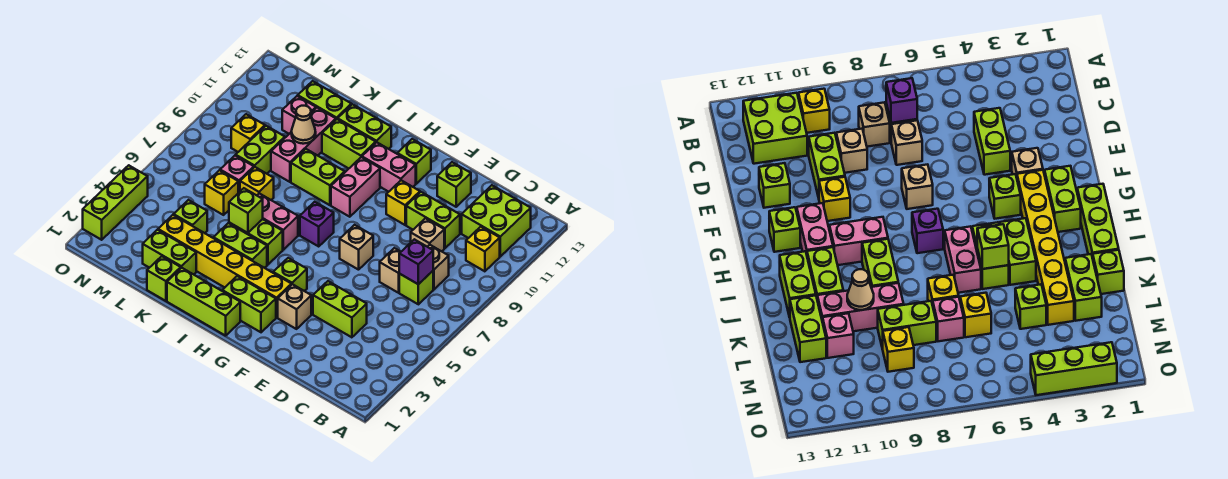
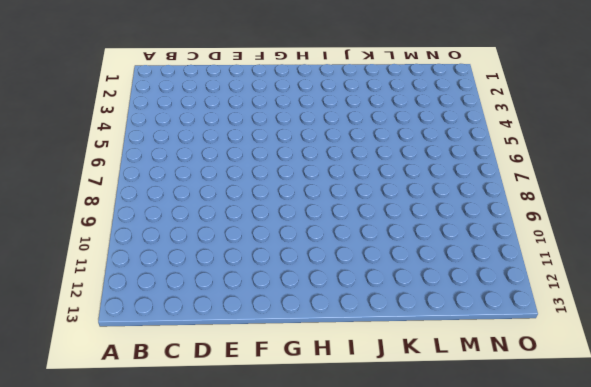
none -> yellow 1x1 brick [466,227,500,271]
none -> lime 2x2 brick [462,185,531,256]
none -> lime 1x1 brick [399,271,433,304]
none -> tan 1x1 brick [428,245,449,289]

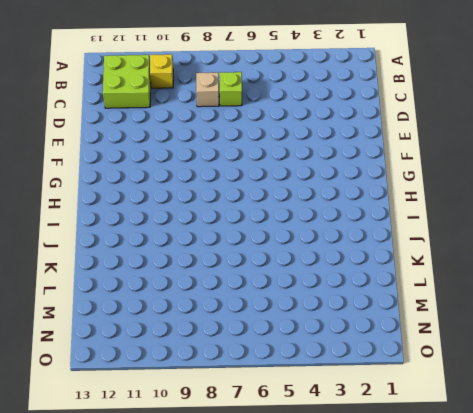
none -> lime 1x2 brick [313,281,367,337]
none -> tan 1x1 brick [380,248,401,293]
none -> tan 1x1 brick [411,218,444,251]
none -> lime 1x2 brick [406,192,460,248]

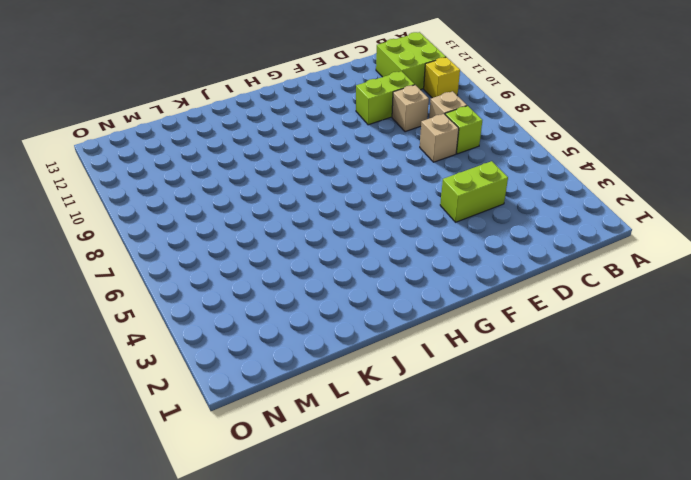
none -> lime 1x1 brick [437,162,471,207]
none -> tan 1x1 brick [278,284,311,329]
none -> tan 1x1 brick [340,225,373,270]
none -> yellow 1x1 brick [386,180,420,225]

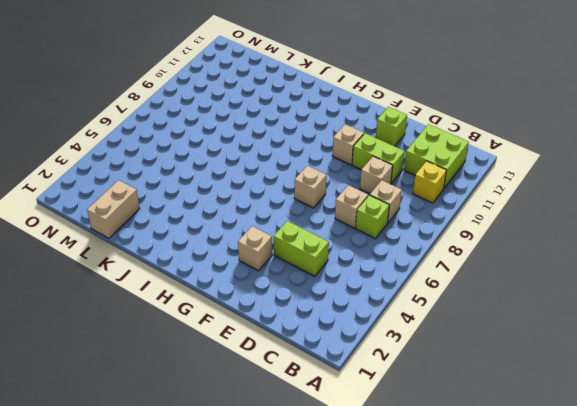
tan 1x1 brick [332,124,364,165] -> yellow 1x1 brick [386,180,420,225]
tan 1x2 brick [87,180,140,238] -> lime 1x2 brick [143,230,196,274]
none -> lime 1x2 brick [222,276,276,332]
none -> yellow 1x6 brick [158,215,291,317]
none -> lime 1x1 brick [273,258,307,291]
none -> pink 1x2 brick [362,142,416,192]

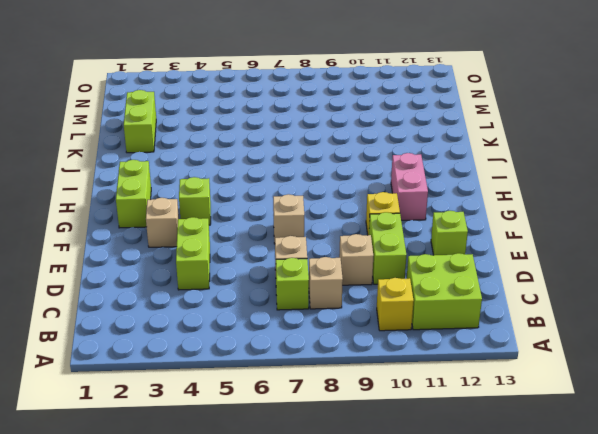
none -> yellow 1x6 brick [158,215,291,317]
none -> lime 1x1 brick [397,139,431,184]
none -> lime 1x3 brick [167,268,240,336]
none -> purple 1x1 brick [300,202,334,246]

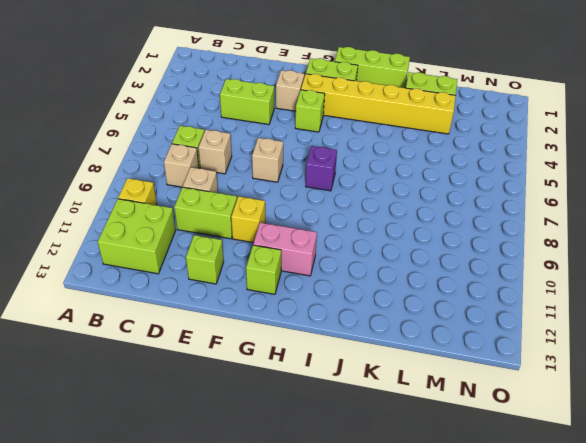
none -> pink 1x2 brick [331,157,380,217]
none -> lime 1x2 brick [213,223,267,268]
none -> lime 1x2 brick [229,219,283,265]
none -> pink 1x2 brick [257,193,298,250]

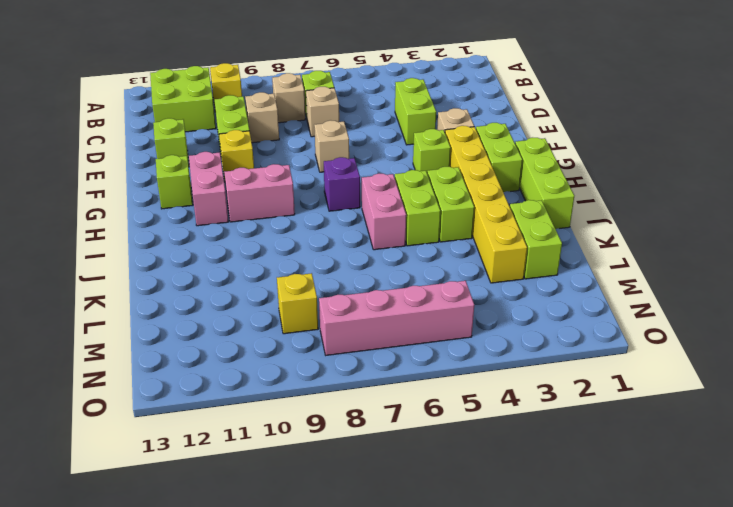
pink 1x4 brick [319,281,474,355] -> none
none -> lime 1x2 brick [291,149,345,205]
none -> lime 1x2 brick [322,119,376,168]
none -> lime 1x2 brick [338,104,391,149]
none -> lime 1x1 brick [147,256,181,301]

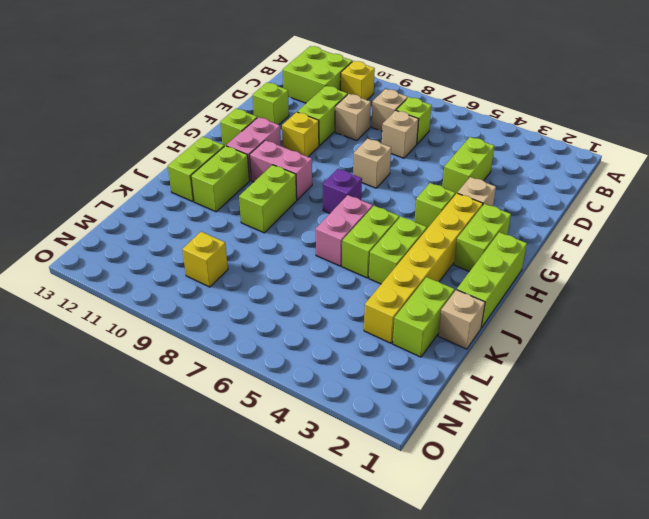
tan 1x1 brick [438,290,485,349] -> lime 1x1 brick [147,256,181,301]
none -> yellow 1x1 brick [240,167,274,200]
none -> pink 1x3 brick [271,108,336,182]
none -> lime 1x2 brick [298,81,351,119]
none -> lime 1x1 brick [174,200,207,233]

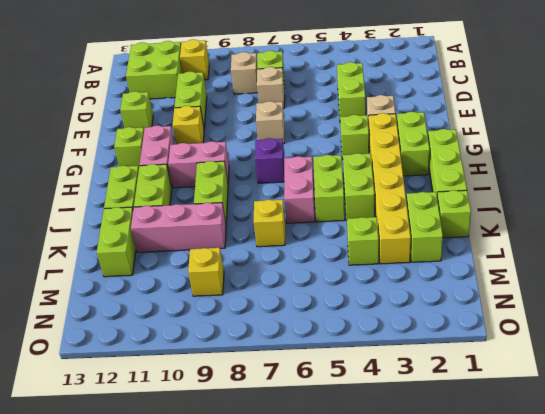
none -> tan 1x1 brick [411,218,444,251]
none -> yellow 1x1 brick [205,170,238,215]
none -> pink 1x1 brick [220,155,254,193]
none -> lime 1x2 brick [236,126,285,174]

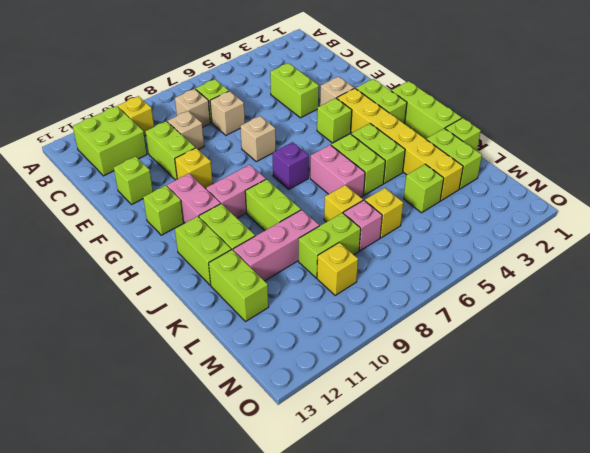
none -> pink 1x1 brick [282,96,316,134]
none -> lime 1x3 brick [83,165,148,240]
none -> purple 1x1 brick [399,239,433,284]
none -> lime 1x1 brick [229,188,263,233]

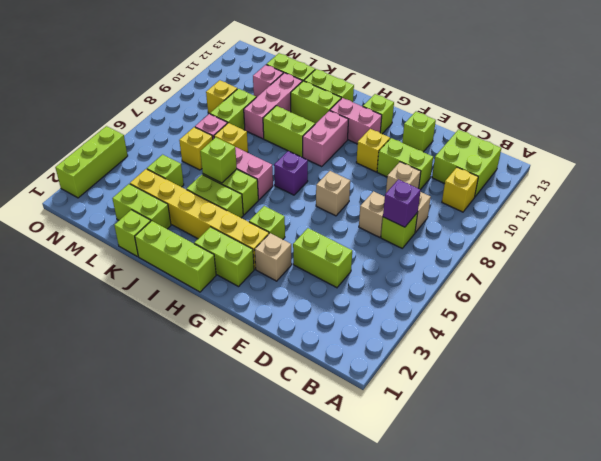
none -> tan 1x1 cone [291,106,316,144]

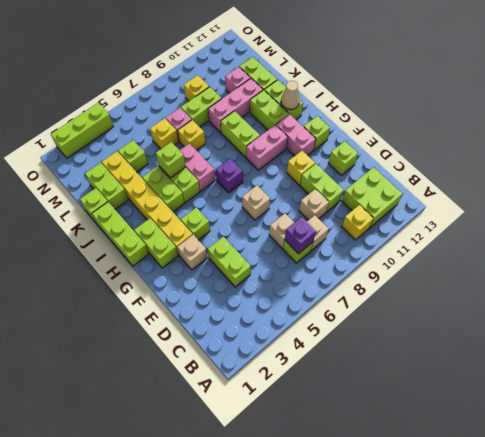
tan 1x1 cone [281,81,300,110] -> tan 1x1 cone moved to [291,106,316,144]

